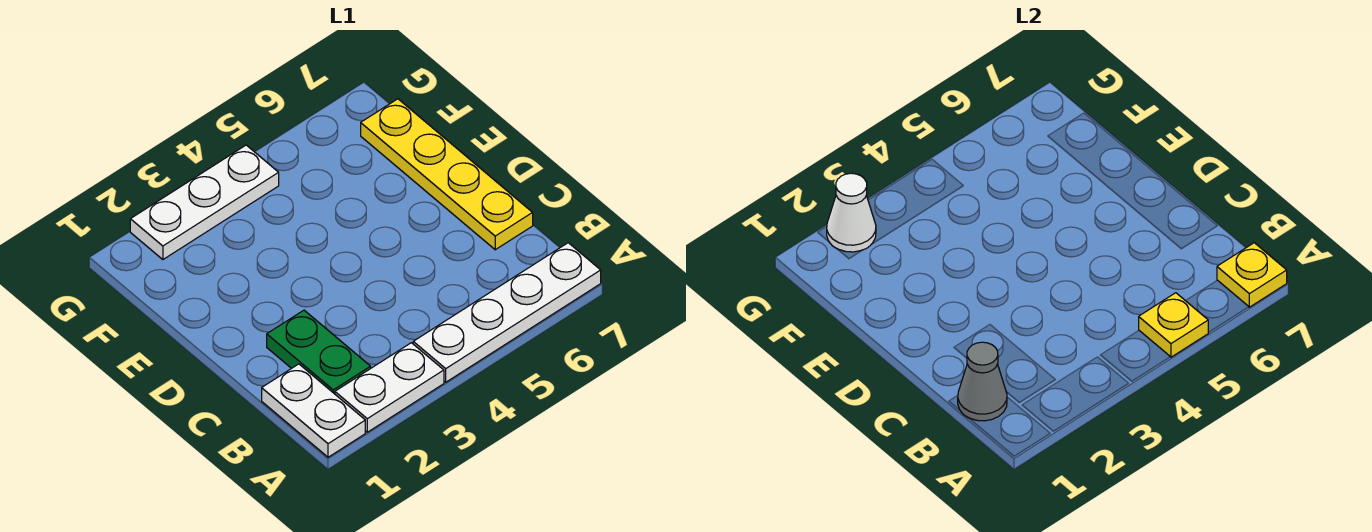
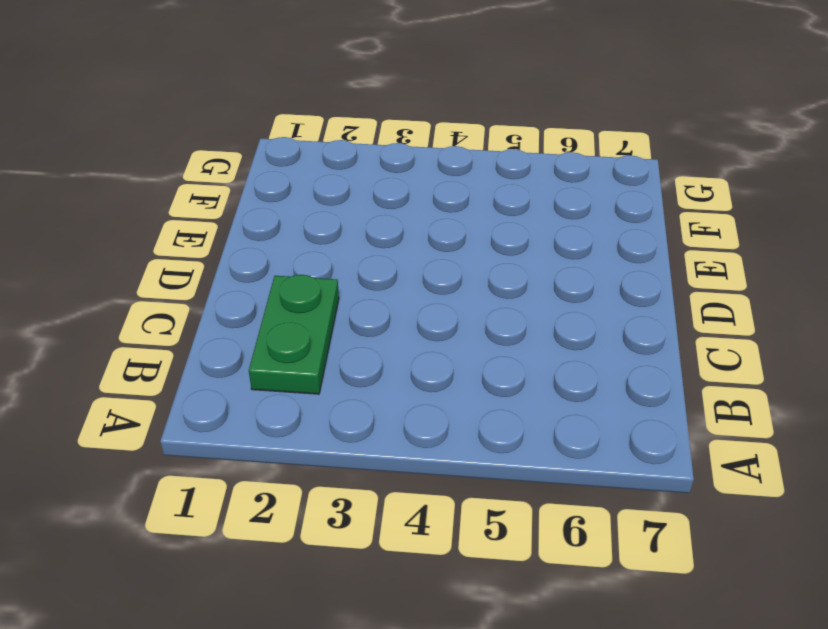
none -> white 1x2 plate [262,364,365,457]
none -> white 1x2 plate [335,343,444,432]

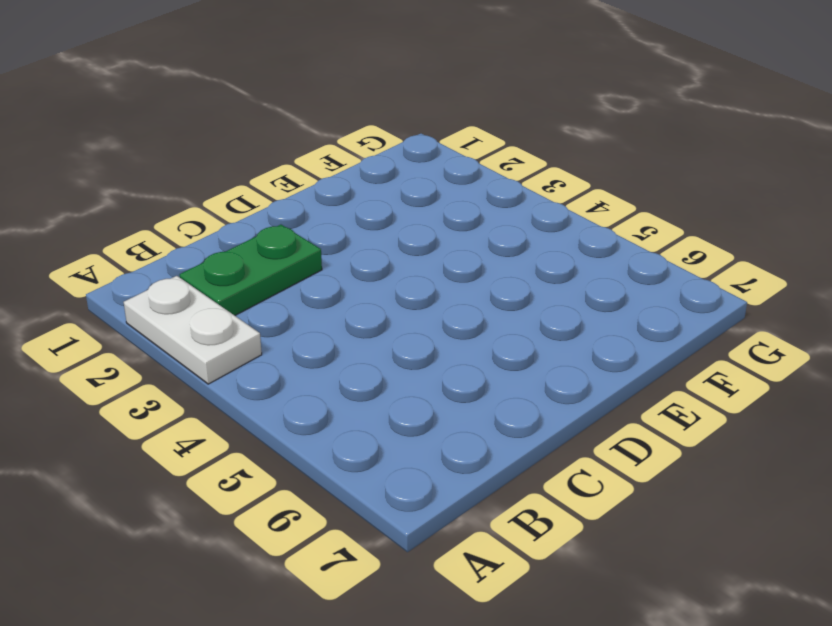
none -> white 1x2 plate [262,364,365,457]
none -> white 1x4 plate [413,243,601,382]

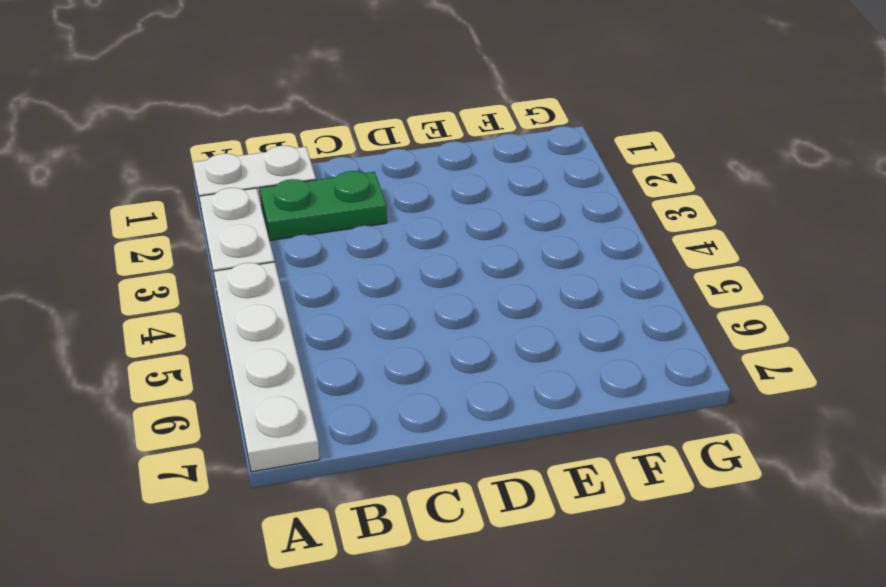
none -> yellow 1x4 plate [361,99,533,250]
none -> white 1x3 plate [130,145,279,260]

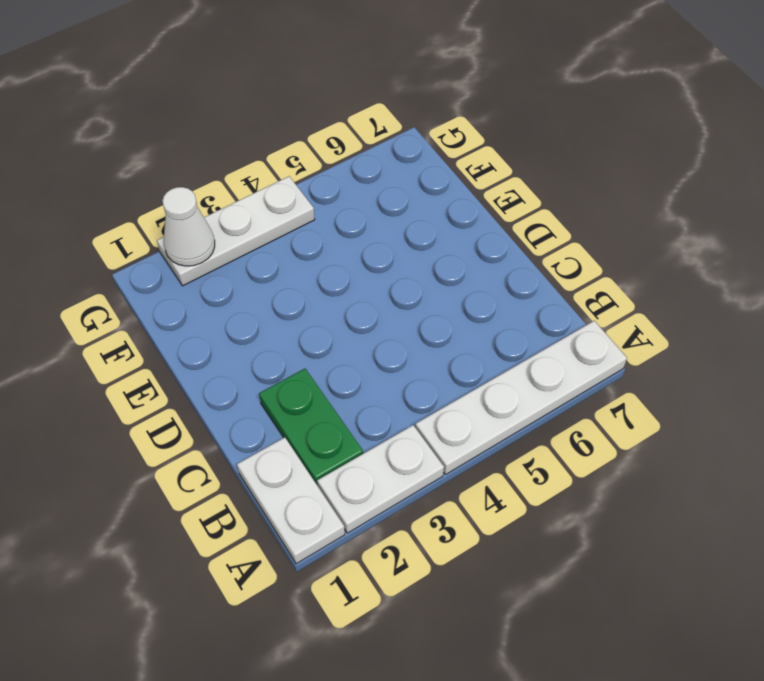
none -> yellow 1x4 plate [361,99,533,250]
none -> yellow 1x1 plate [1139,293,1208,357]

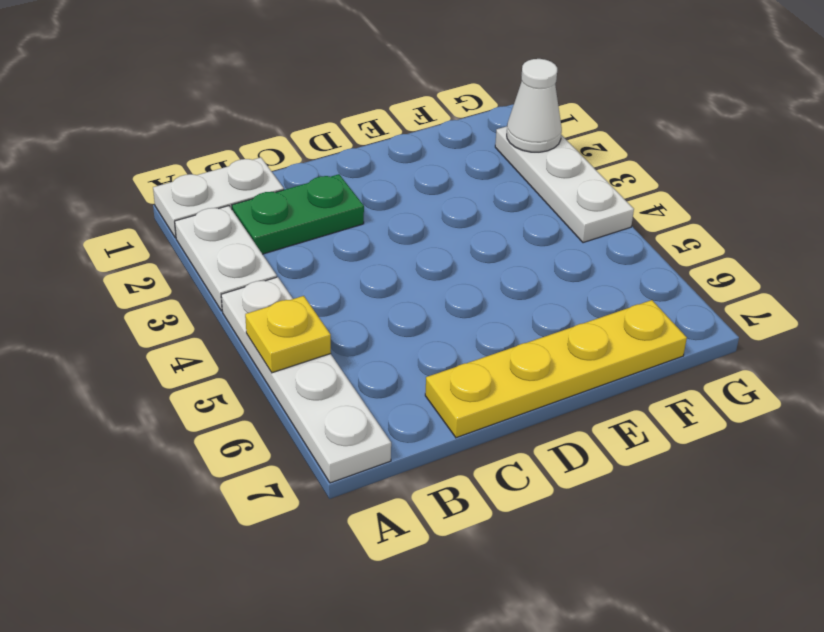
none -> yellow 1x1 plate [1217,243,1287,307]
none -> grey 1x1 cone [958,342,1007,421]

